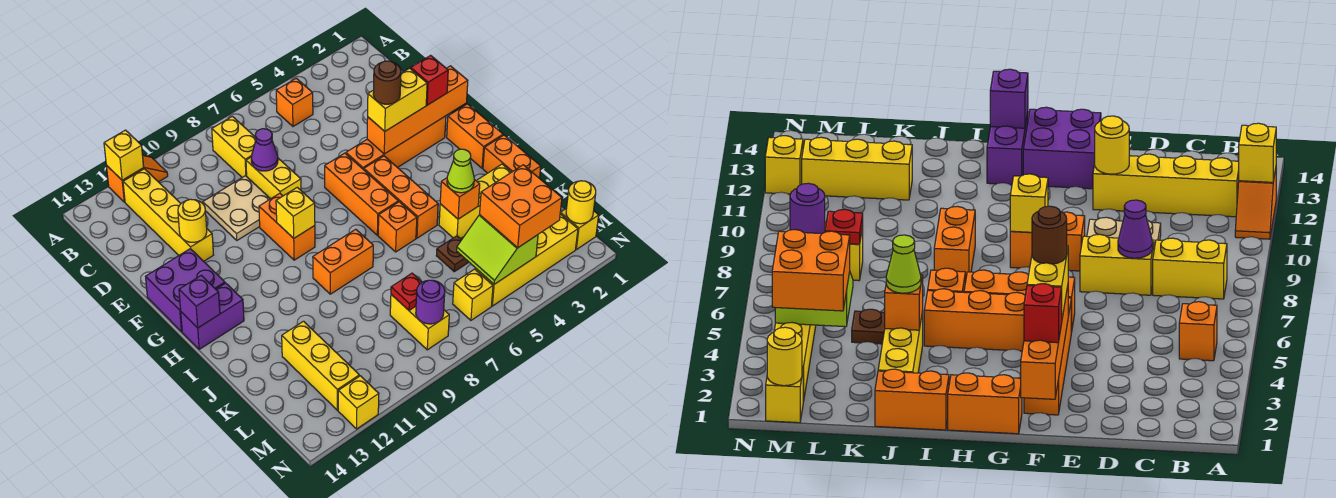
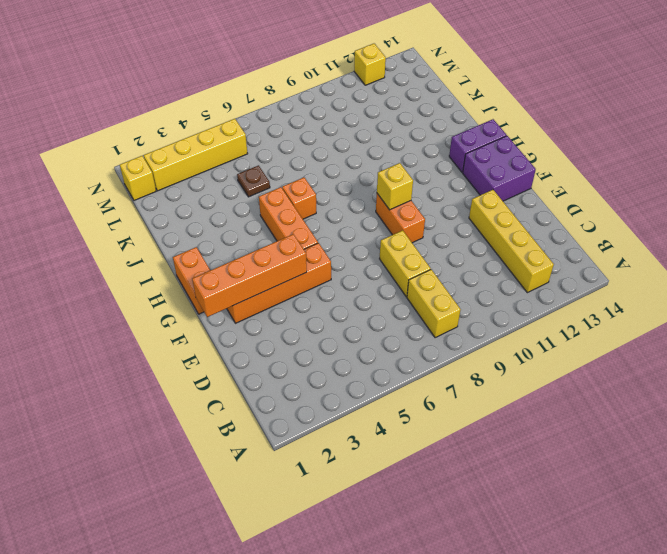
none -> orange 1x2 slope [106,156,168,202]
none -> orange 1x1 brick [276,78,313,126]
none -> tan 2x2 plate [203,176,270,240]
none -> orange 1x3 brick [325,153,398,235]

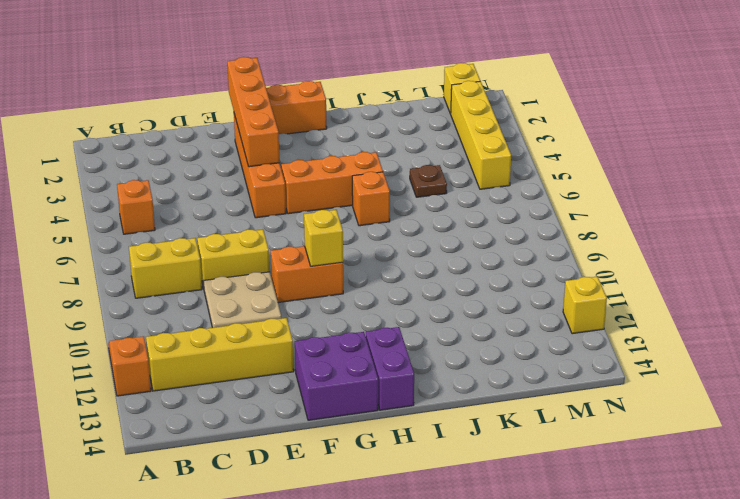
none -> orange 1x3 brick [325,153,398,235]
none -> orange 1x2 brick [483,135,541,178]
none -> orange 1x2 brick [313,229,373,294]
none -> yellow 1x3 brick [439,164,511,239]

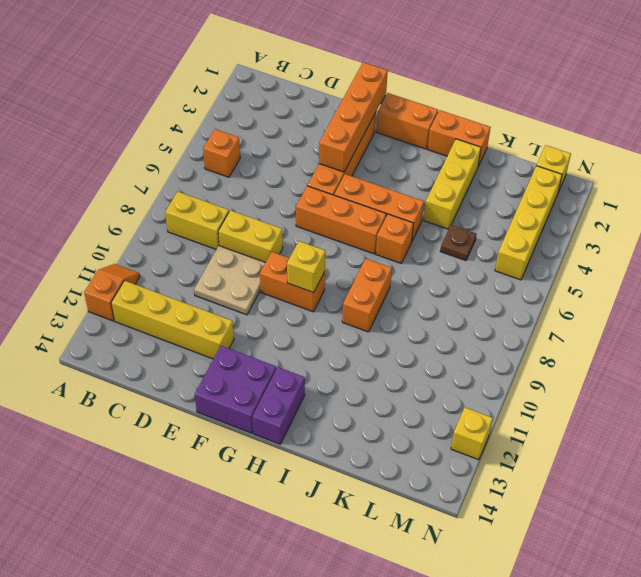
none -> yellow 1x3 brick [282,321,359,410]
none -> yellow 1x2 brick [390,295,449,350]
none -> yellow 1x1 brick [453,269,493,320]
none -> yellow 1x1 brick [104,130,144,180]

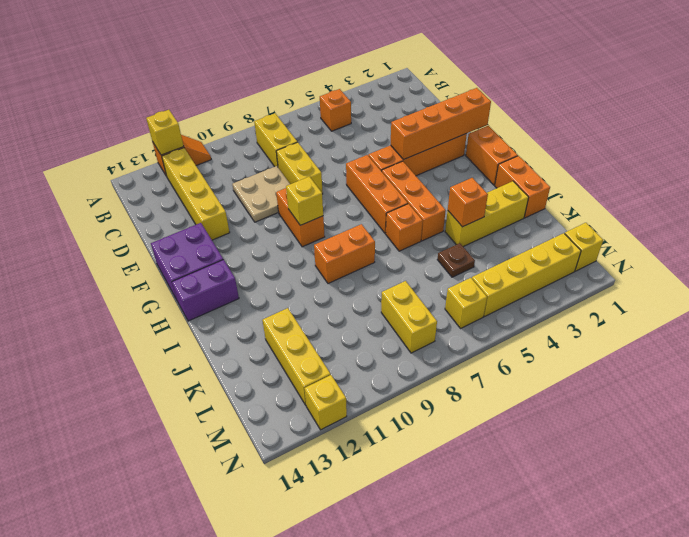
none -> purple 1x1 cone [251,129,278,171]
none -> yellow 1x1 round brick [178,199,207,242]
none -> purple 1x1 brick [179,275,220,328]
none -> lime 2x2 slope [457,215,538,284]

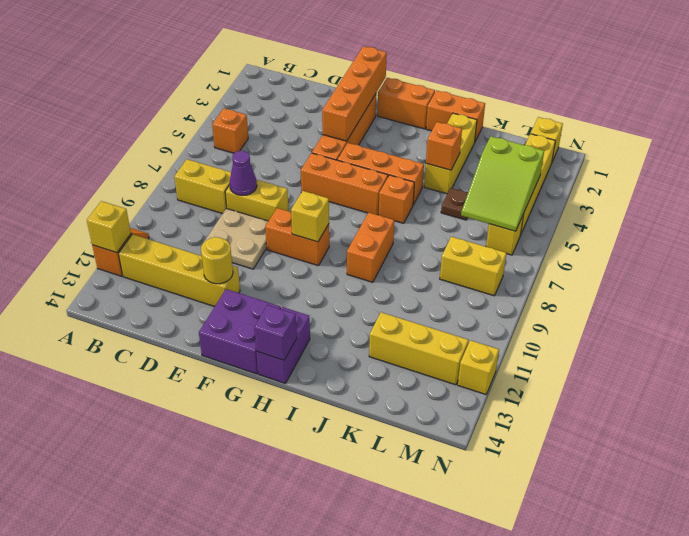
lime 2x3 slope [461,136,544,231] -> lime 2x2 slope [457,215,538,284]
none -> red 1x1 plate [391,273,422,310]
none -> yellow 1x1 round brick [566,181,596,224]
none -> purple 1x1 round brick [416,280,445,324]
none -> red 1x1 brick [411,55,448,105]

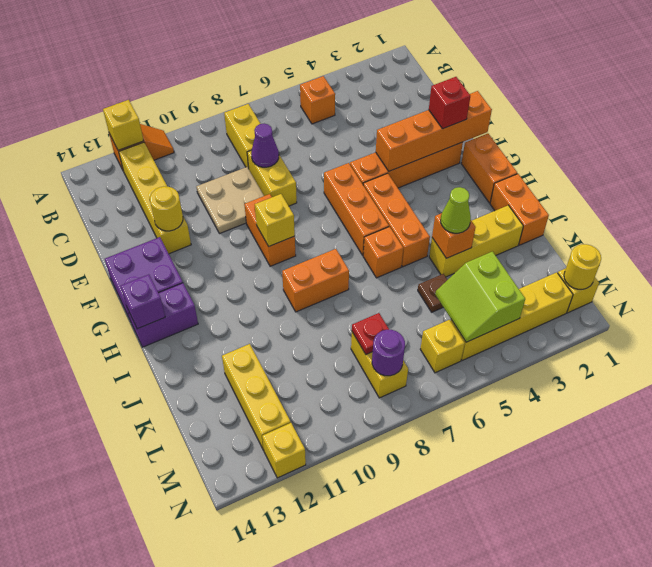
none -> yellow 1x2 brick [368,68,427,131]
none -> orange 2x2 brick [480,165,562,248]
none -> brown 1x1 round brick [373,61,401,104]

